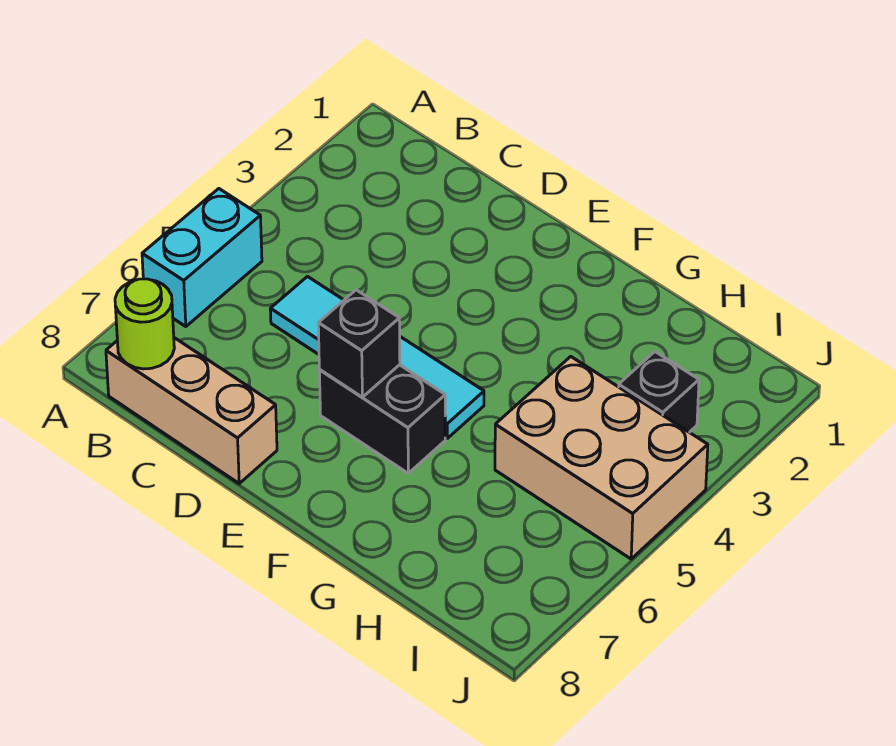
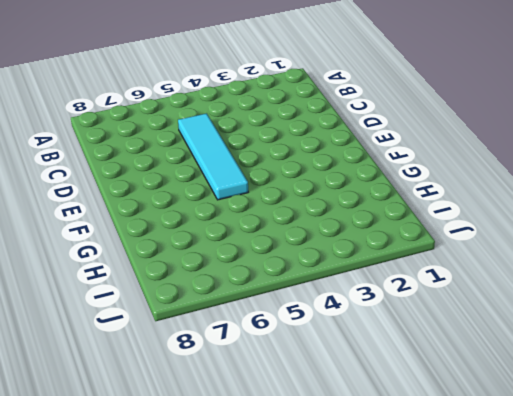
none -> cyan 1x2 brick [142,189,262,327]
none -> tan 1x3 brick [106,338,277,483]

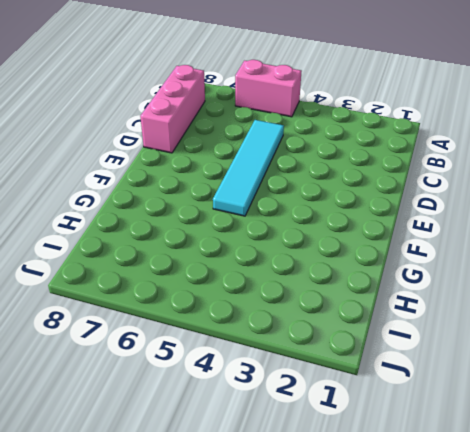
pink 1x2 brick [235,60,302,117] -> cyan 1x2 brick [142,189,262,327]
pink 1x3 brick [140,65,205,153] -> tan 1x3 brick [106,338,277,483]
none -> black 1x2 brick [319,365,445,473]
none -> tan 2x3 brick [495,357,708,559]

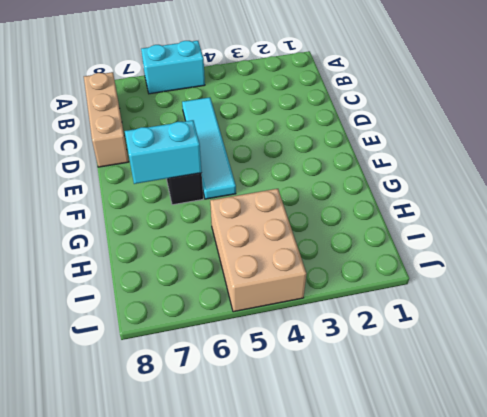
cyan 1x2 brick [125,120,202,184] -> none
none -> black 1x1 brick [619,352,699,432]
none -> lime 1x1 round brick [115,279,174,369]

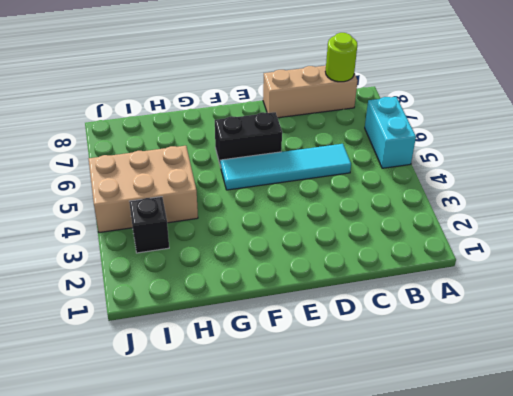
none -> black 1x1 brick [318,290,400,397]

